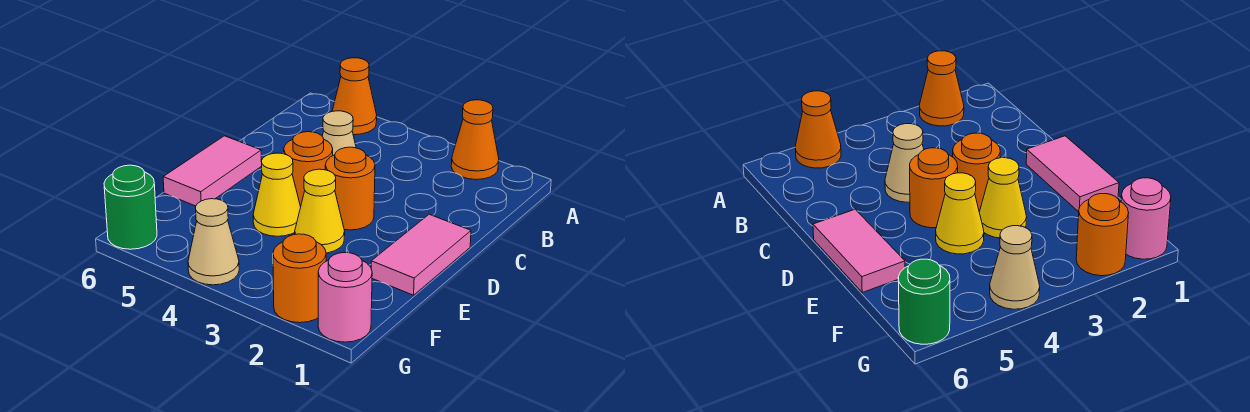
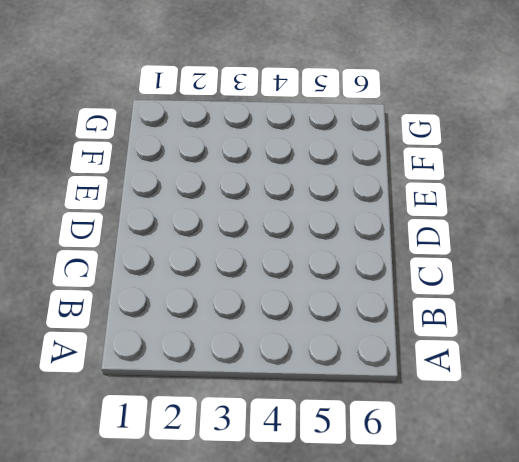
none -> orange 1x1 cone [451,100,499,180]
none -> orange 1x1 cone [332,58,377,135]
none -> tan 1x1 cone [322,111,356,155]

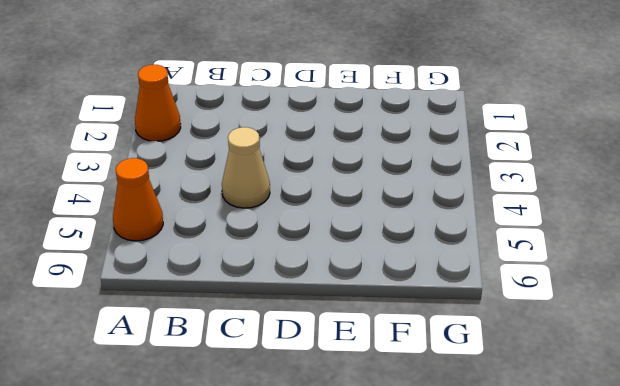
none -> pink 1x2 tile [371,214,471,295]
none -> orange 1x1 round brick [325,147,375,230]
none -> orange 1x1 round brick [284,132,333,206]

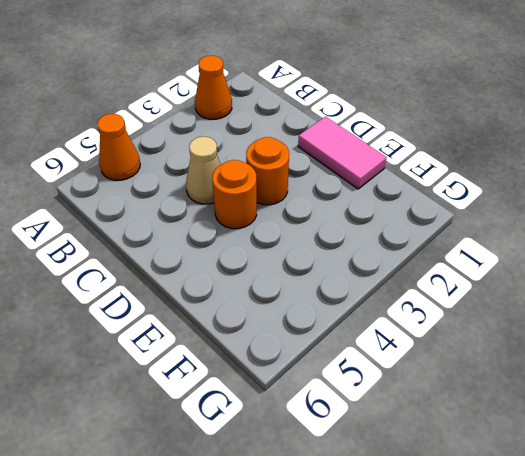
none -> pink 1x2 tile [163,136,262,206]
none -> yellow 1x1 cone [295,169,345,253]
none -> yellow 1x1 cone [253,153,301,236]

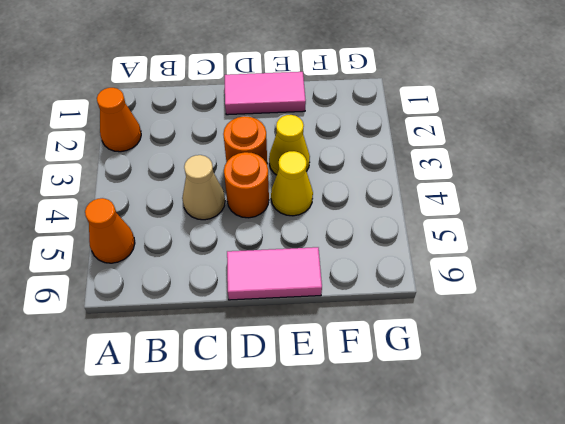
none -> pink 1x1 round brick [318,253,372,342]
none -> orange 1x1 round brick [273,234,326,323]
none -> tan 1x1 cone [188,199,239,285]

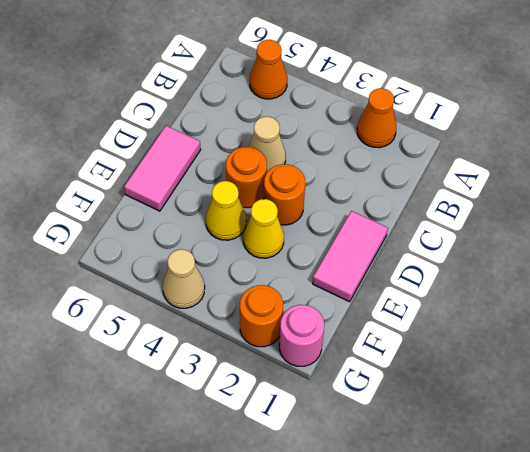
none -> green 1x1 round brick [104,165,157,249]

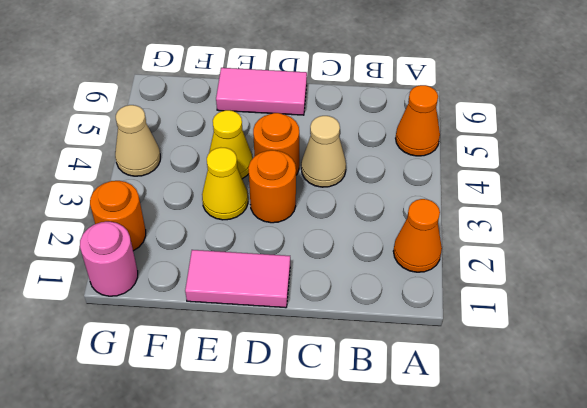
none -> green 1x1 round brick [104,165,157,249]

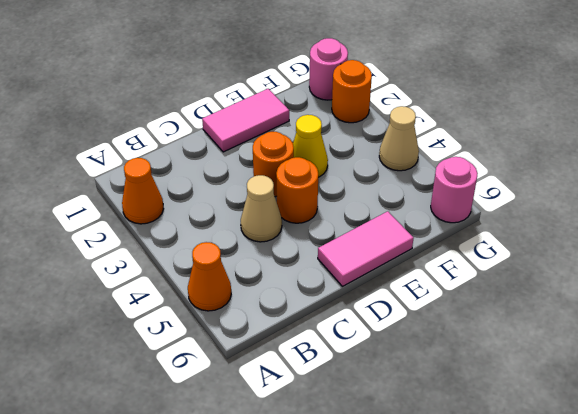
pink 1x1 round brick [431,157,478,223] -> green 1x1 round brick [104,165,157,249]
none -> yellow 1x1 cone [253,153,301,236]

